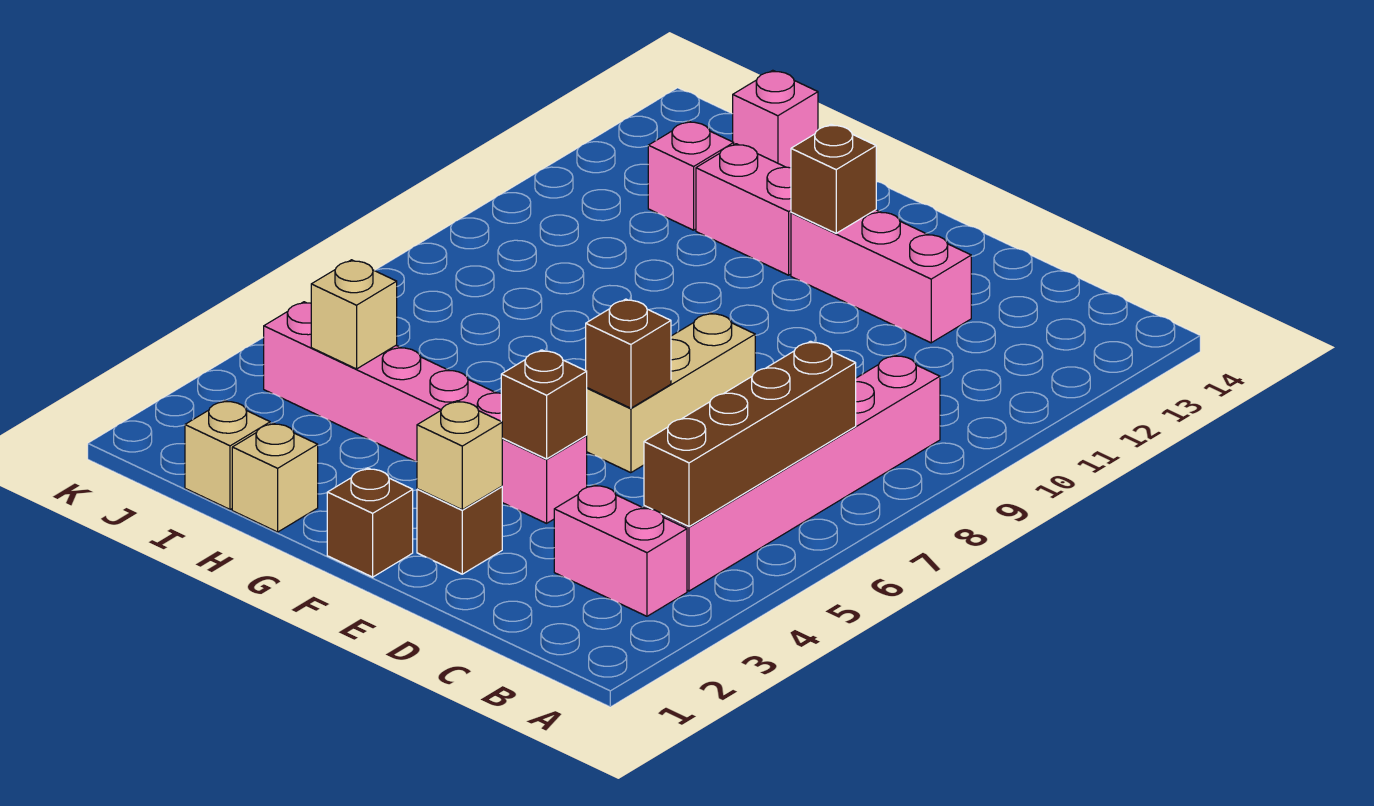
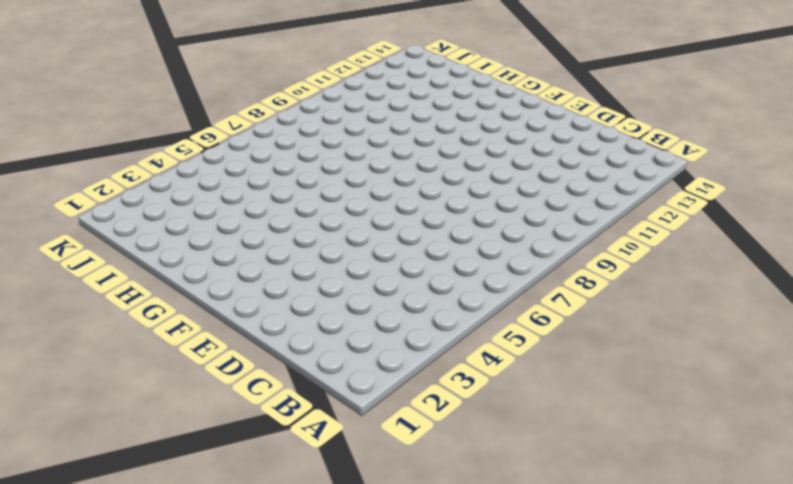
none -> pink 1x2 brick [554,485,687,616]
none -> pink 1x6 brick [644,355,940,591]
none -> pink 1x3 brick [791,210,971,343]

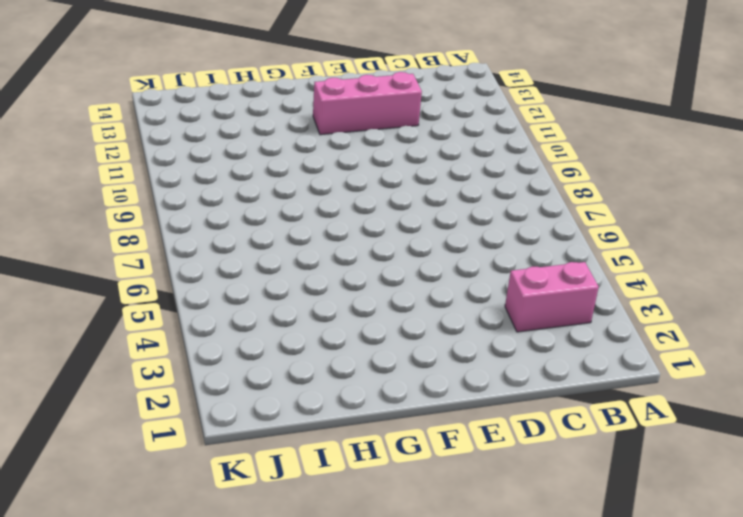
none -> pink 1x6 brick [644,355,940,591]
none -> brown 1x1 brick [417,486,502,574]
none -> pink 1x6 brick [264,302,587,523]

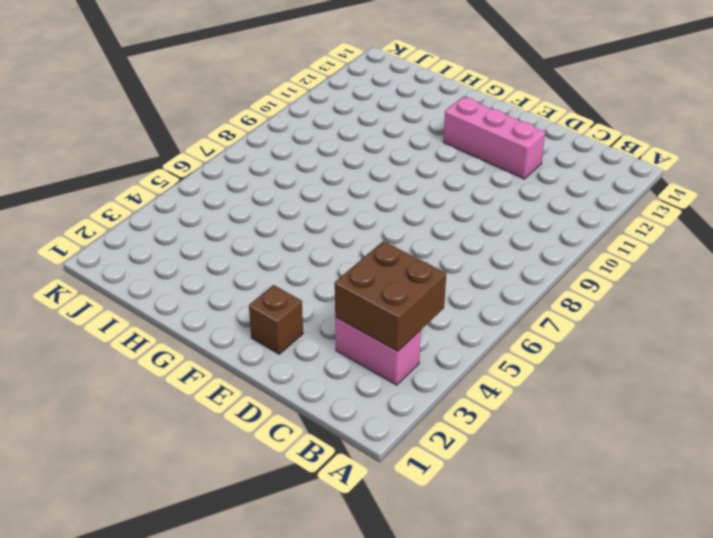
brown 2x2 brick [335,241,446,352] -> brown 1x4 brick [644,341,856,527]
none -> pink 1x6 brick [644,355,940,591]
none -> pink 1x6 brick [264,302,587,523]
none -> tan 1x3 brick [586,313,755,473]

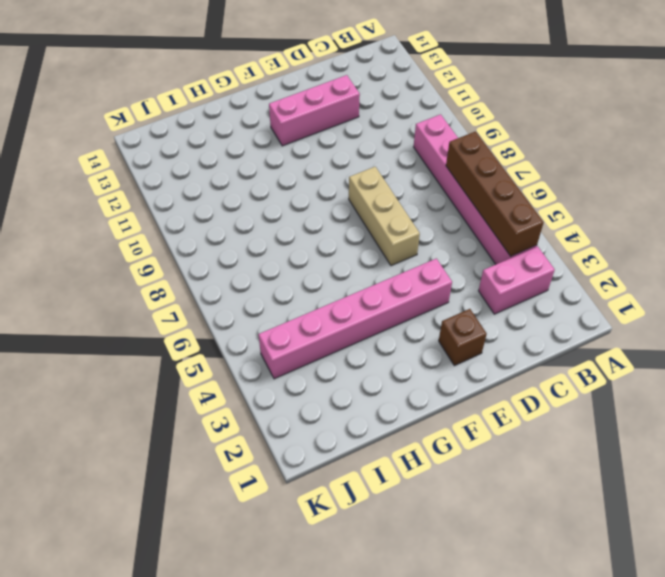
none -> brown 1x1 brick [327,468,413,577]
none -> pink 1x2 brick [696,144,791,275]
none -> tan 1x1 brick [232,423,318,532]

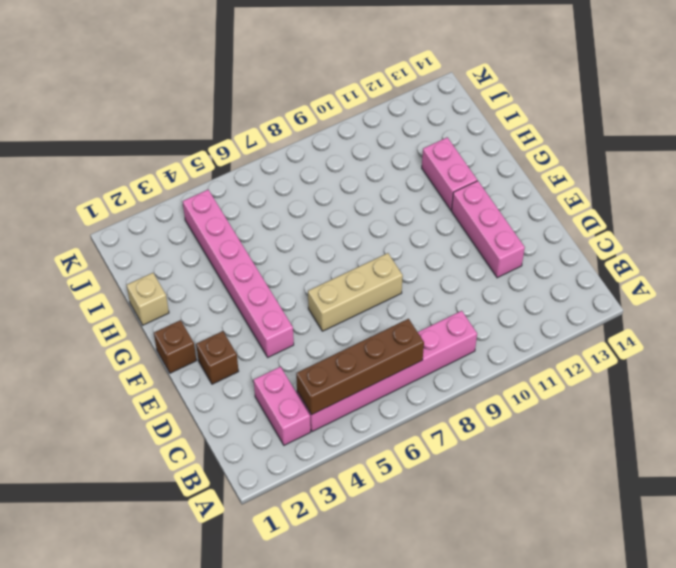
none -> tan 1x1 brick [185,401,270,510]
none -> pink 1x1 brick [648,121,734,230]
none -> pink 1x1 brick [733,70,818,168]

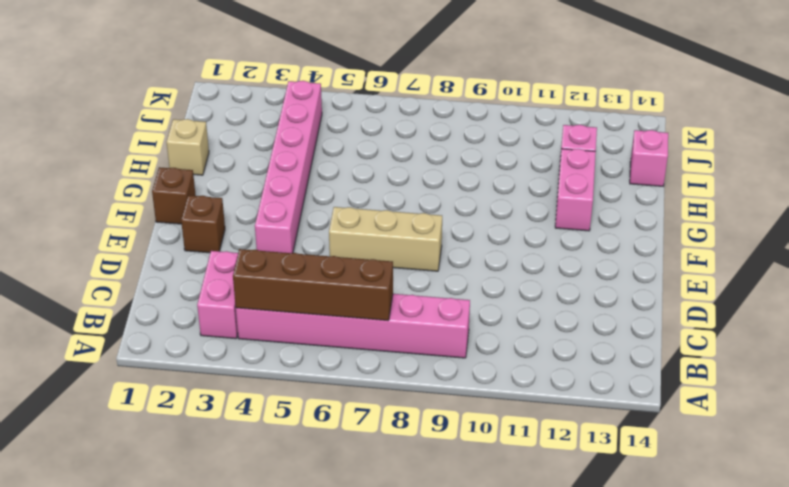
none -> pink 1x3 brick [791,210,971,343]
none -> tan 1x1 brick [185,401,270,510]
none -> tan 1x1 brick [417,401,502,510]

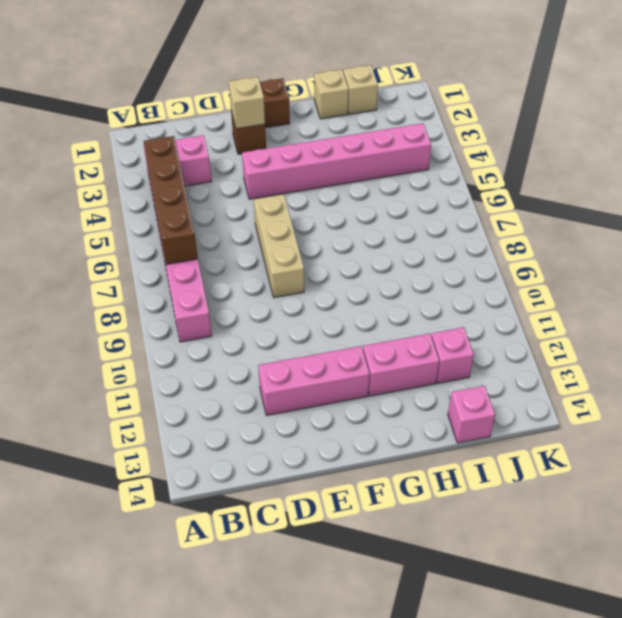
none -> brown 1x1 brick [501,350,587,459]
none -> brown 1x1 brick [586,299,671,408]
none -> brown 1x1 brick [791,124,876,233]

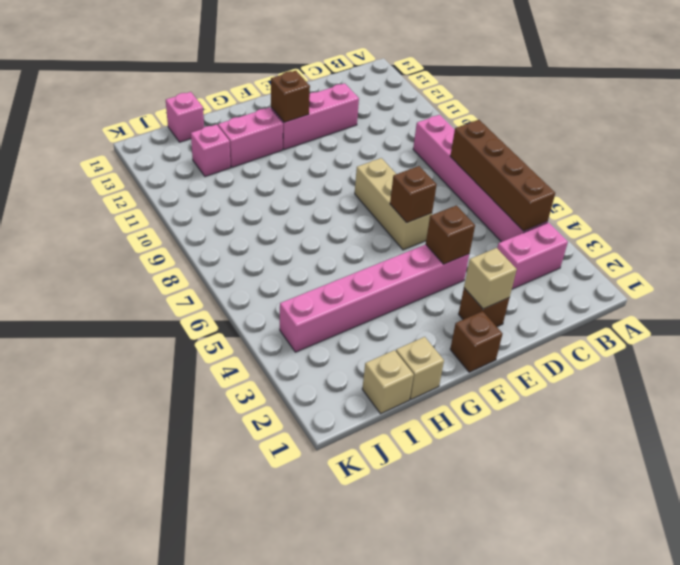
none -> tan 1x1 brick [311,260,397,369]

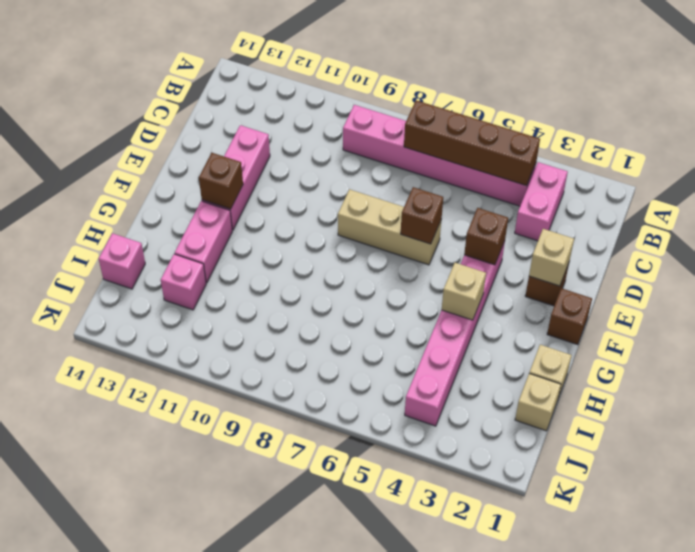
tan 1x1 brick [442,263,486,320] -> tan 1x1 brick moved to [311,260,397,369]

